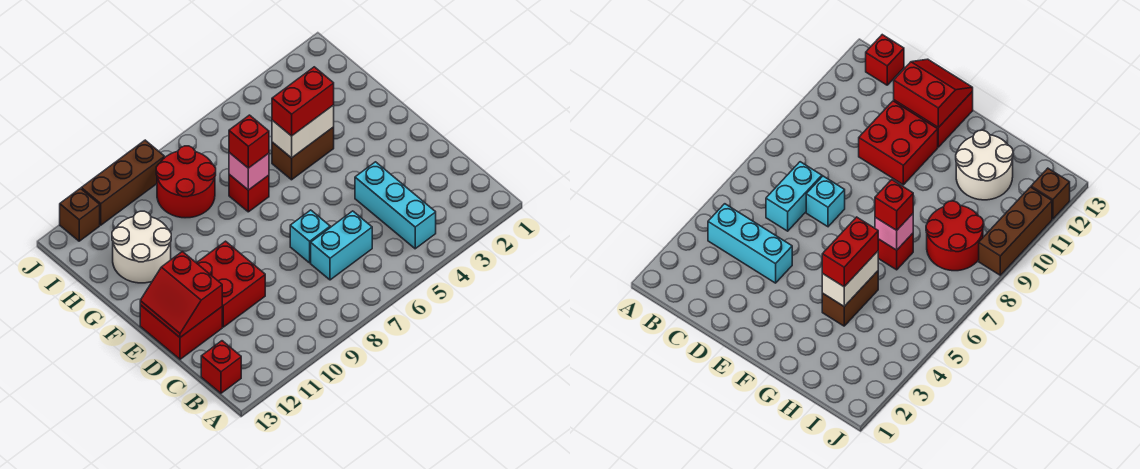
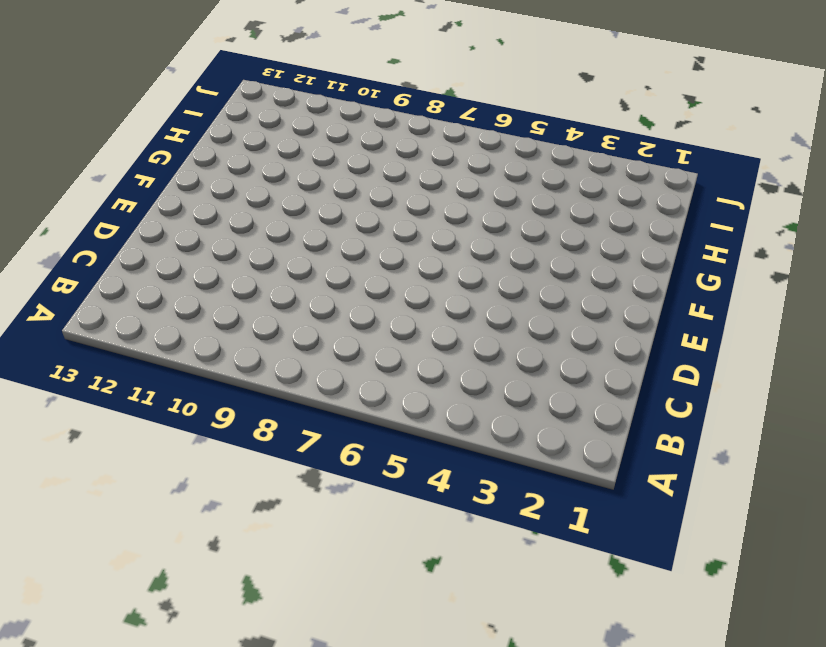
none -> cyan 1x3 brick [355,162,436,249]
none -> red 1x1 brick [201,341,241,393]
none -> cyan 1x2 brick [311,211,372,280]

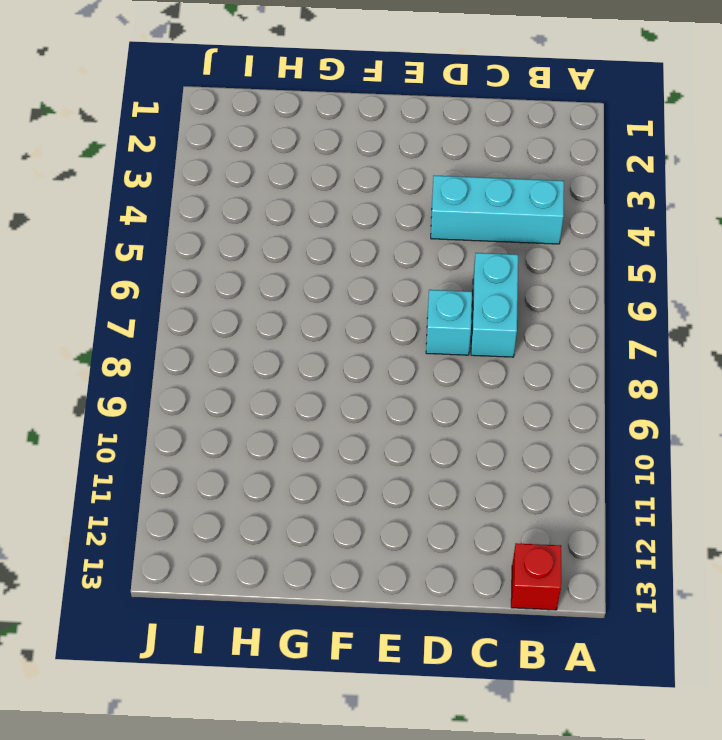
none -> red 2x2 brick [197,241,265,327]
none -> red 2x2 brick [140,305,222,359]
none -> brown 1x2 brick [272,127,334,180]

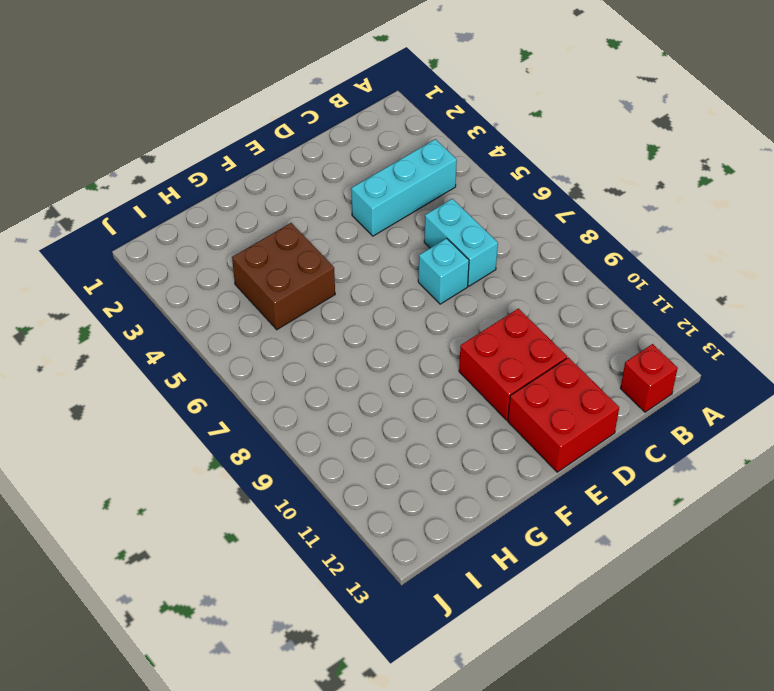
brown 2x2 brick [232,223,335,330] -> brown 1x2 brick [272,127,334,180]
none -> red 1x1 brick [229,174,269,212]
none -> white 2x2 round brick [112,211,171,283]
none -> red 2x2 round brick [156,146,216,218]

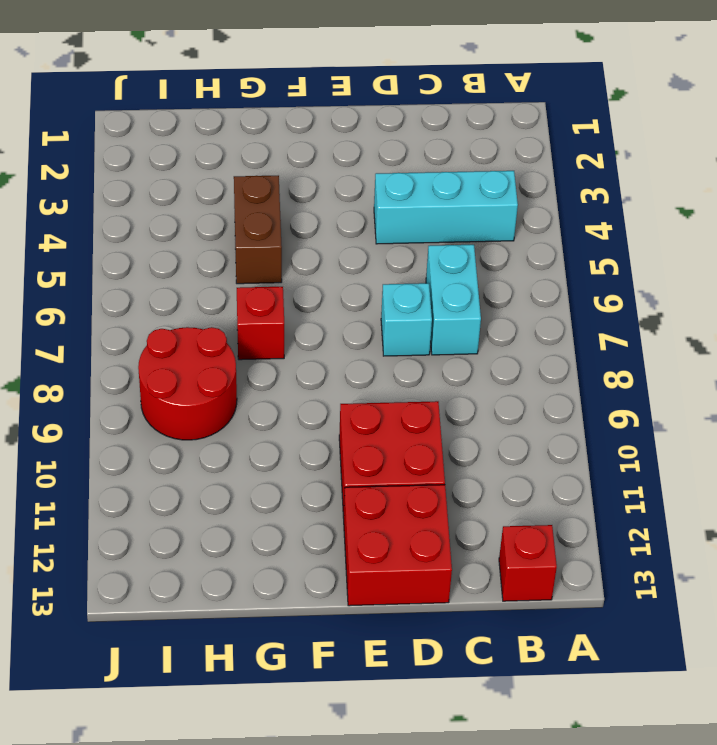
none -> white 2x2 round brick [112,211,171,283]
none -> brown 1x3 brick [81,140,165,225]
none -> brown 1x1 brick [60,188,100,241]

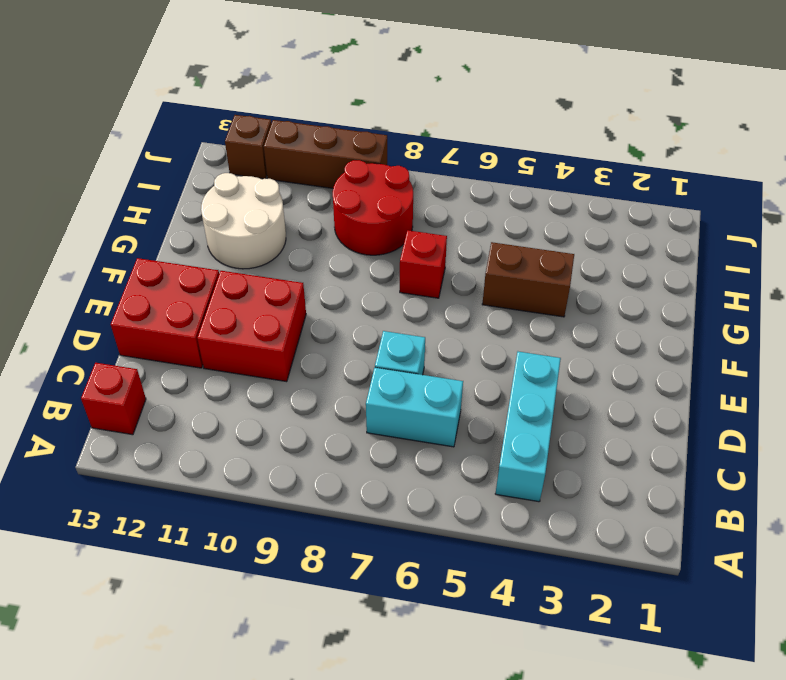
none -> red 2x2 slope [140,251,222,337]
none -> white 1x2 brick [272,105,334,158]
none -> pink 1x1 brick [229,153,269,190]

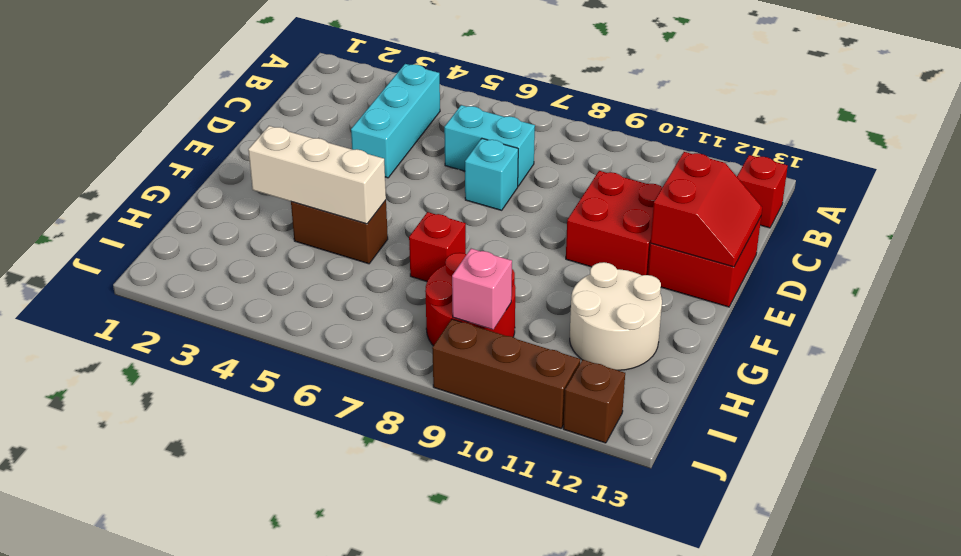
white 1x3 brick [248,126,386,224] -> white 1x2 brick [272,105,334,158]
pink 1x1 brick [452,249,512,330] -> pink 1x1 brick moved to [229,153,269,190]
none -> red 1x2 brick [272,67,334,136]
none -> red 1x1 brick [229,115,269,168]

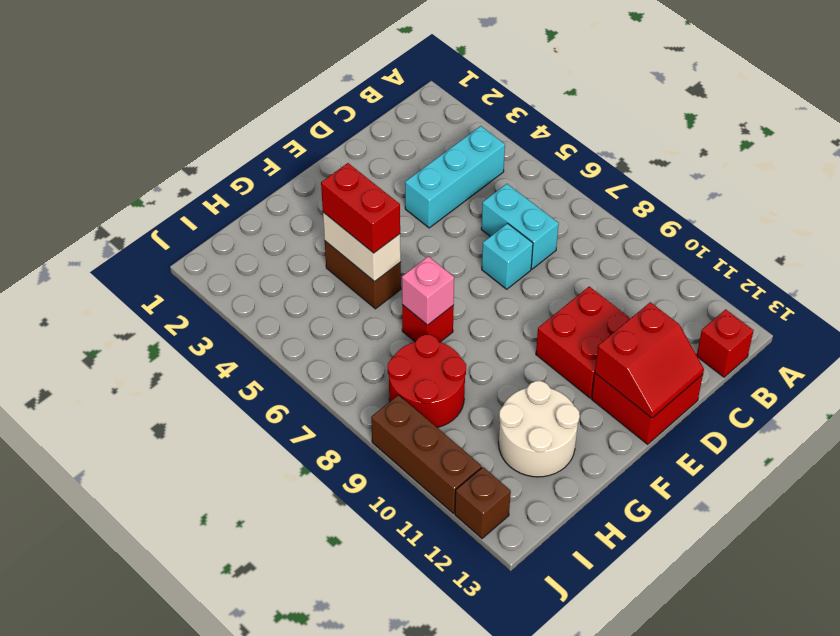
none -> red 1x1 brick [229,115,269,168]

